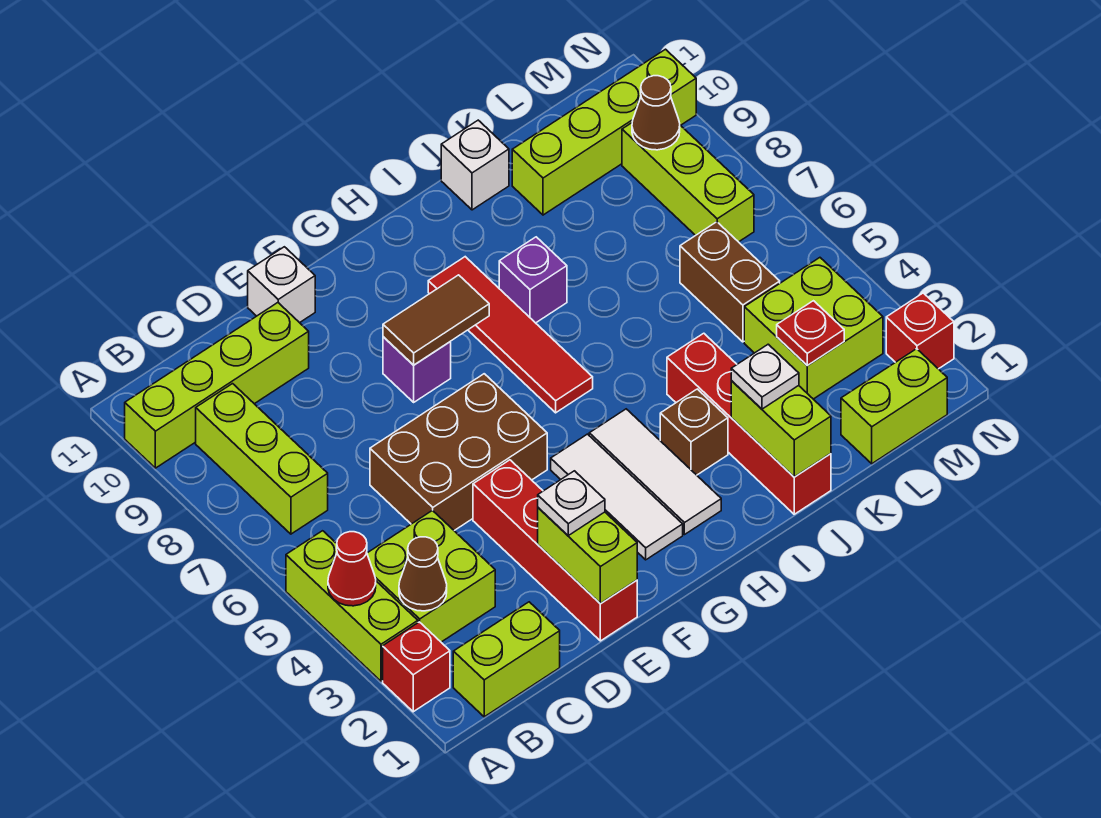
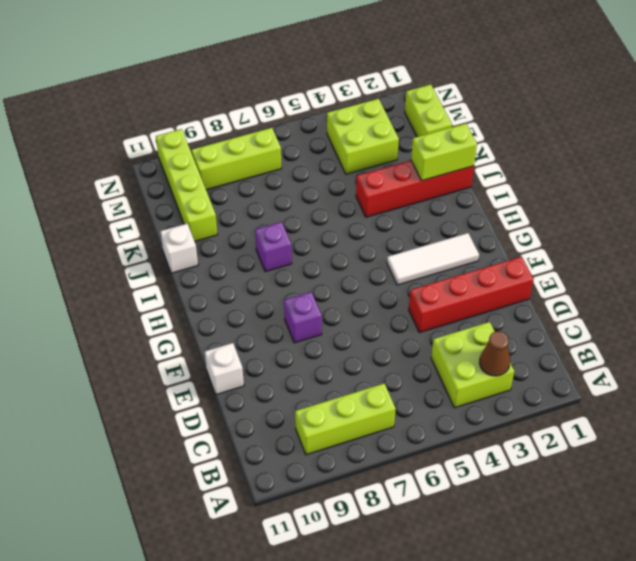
none -> red 1x1 brick [383,622,450,712]
none -> lime 1x3 brick [286,531,418,681]
none -> lime 1x4 brick [125,303,309,468]
none -> lime 1x2 brick [453,602,560,717]

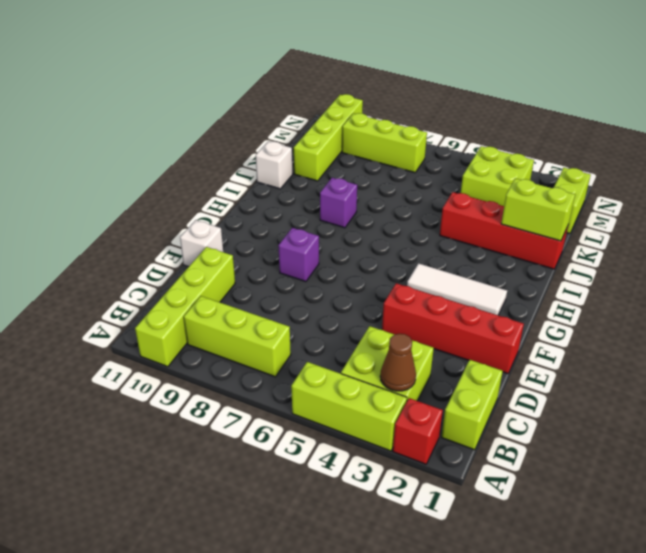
none -> brown 2x3 brick [370,374,547,531]
none -> white 1x3 tile [589,409,721,535]
none -> red 1x4 tile [428,257,593,413]
none -> brown 1x1 brick [660,389,728,475]

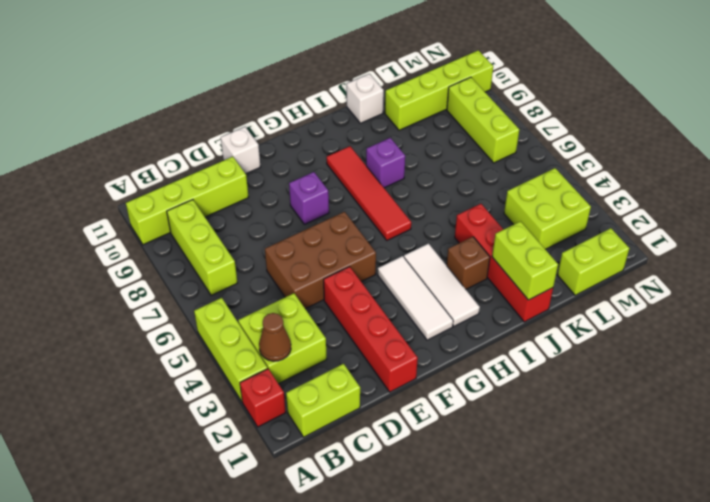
none -> brown 1x2 brick [680,222,780,342]
none -> red 1x1 brick [886,293,954,369]
none -> red 1x1 cone [328,532,376,606]
none -> lime 1x2 brick [538,508,637,603]

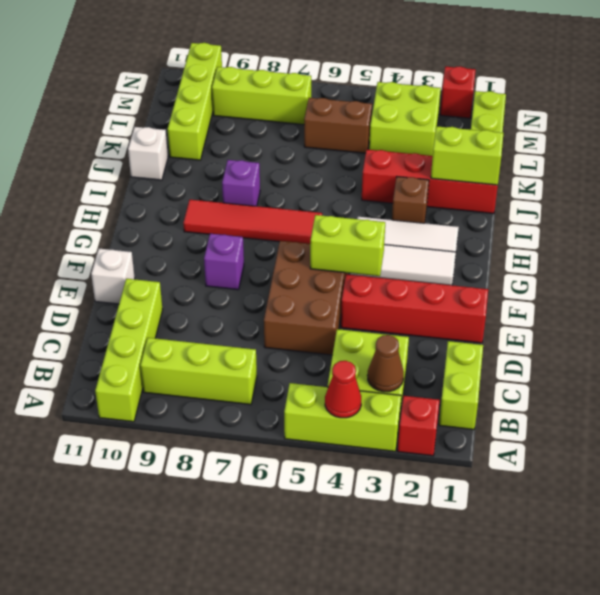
lime 1x2 brick [310,215,385,276] -> lime 1x2 brick moved to [538,508,637,603]
none -> brown 1x2 tile [383,275,489,365]
none -> red 1x1 plate [777,301,844,366]
none -> brown 1x1 cone [632,76,680,150]
none -> white 1x1 plate [538,471,605,535]

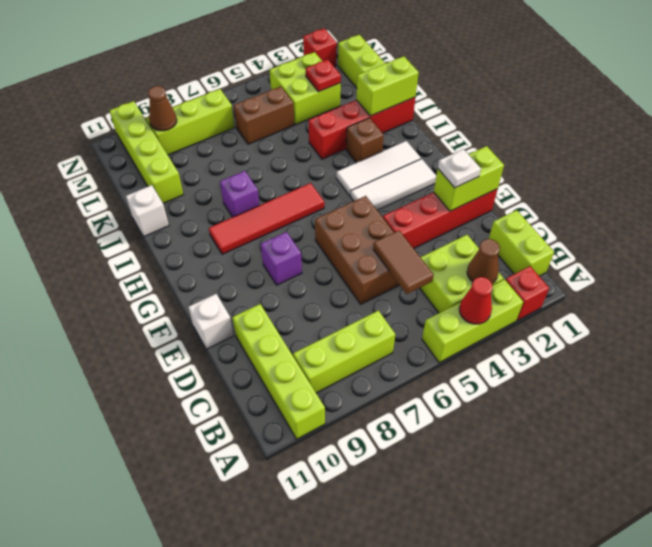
brown 1x2 tile [373,231,434,294] -> brown 1x2 tile moved to [383,275,489,365]
none -> white 1x1 plate [731,344,799,409]

